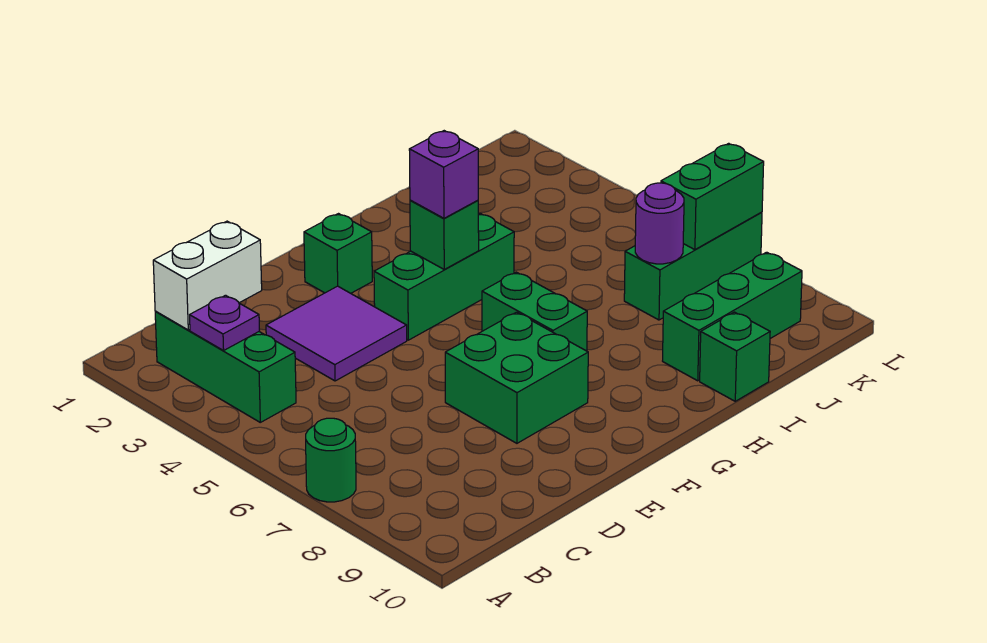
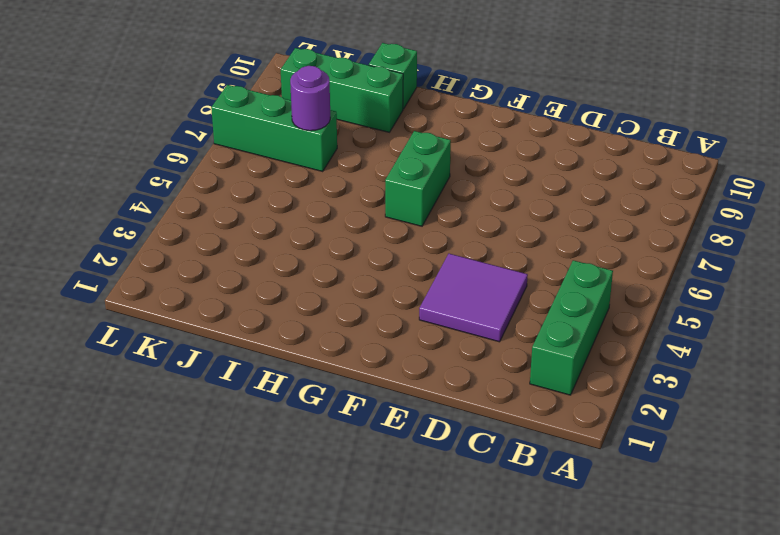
none -> green 1x1 round brick [306,418,356,502]
none -> green 2x2 brick [445,312,588,443]
none -> green 1x1 brick [304,214,372,293]

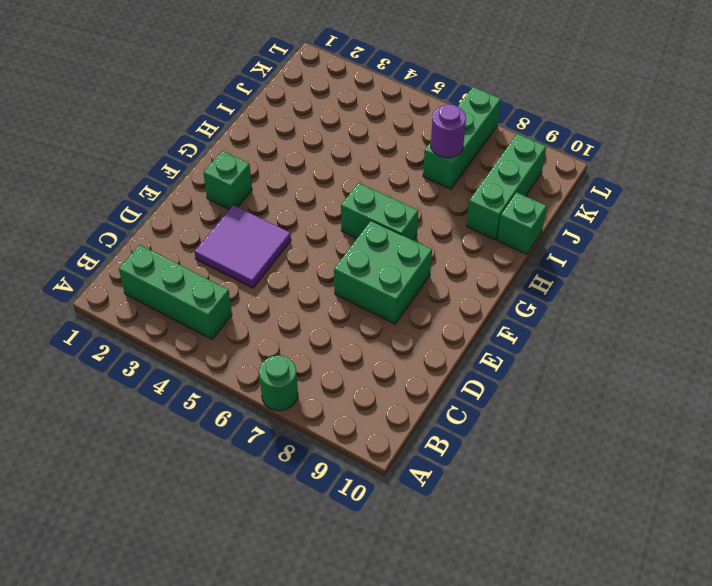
none -> green 1x3 brick [374,213,514,340]
none -> white 1x2 brick [153,221,262,330]
none -> purple 1x1 plate [190,295,259,351]

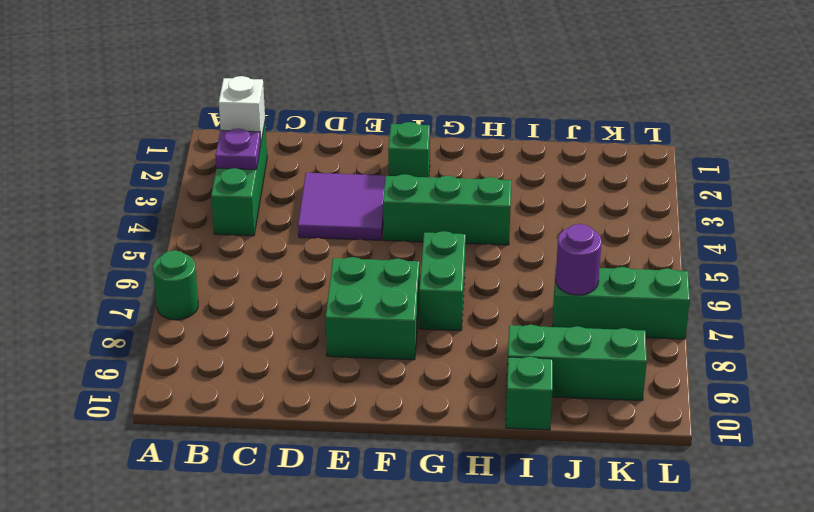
white 1x1 brick [219,76,265,141] -> white 1x2 brick [153,221,262,330]
none -> green 1x1 brick [410,200,479,269]
none -> green 1x2 brick [661,143,764,250]
none -> purple 1x1 brick [409,131,478,218]

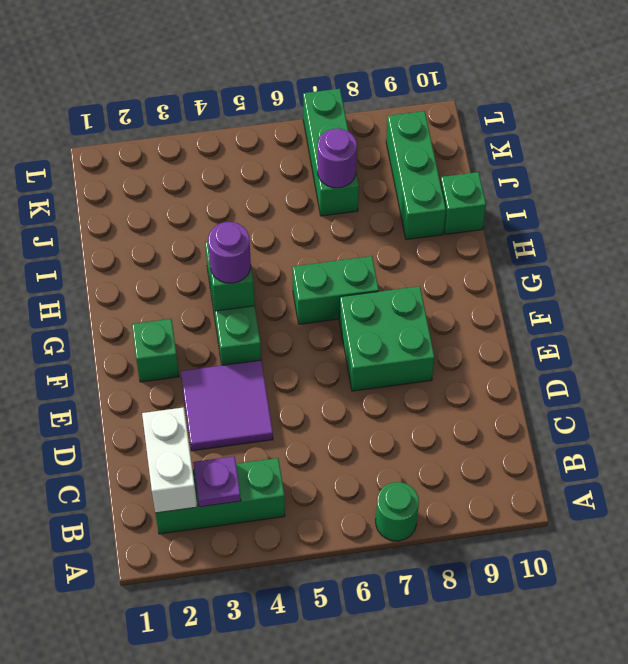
purple 1x1 round brick [208,222,251,283] -> purple 1x1 brick [409,131,478,218]
none -> green 1x2 brick [661,143,764,250]

